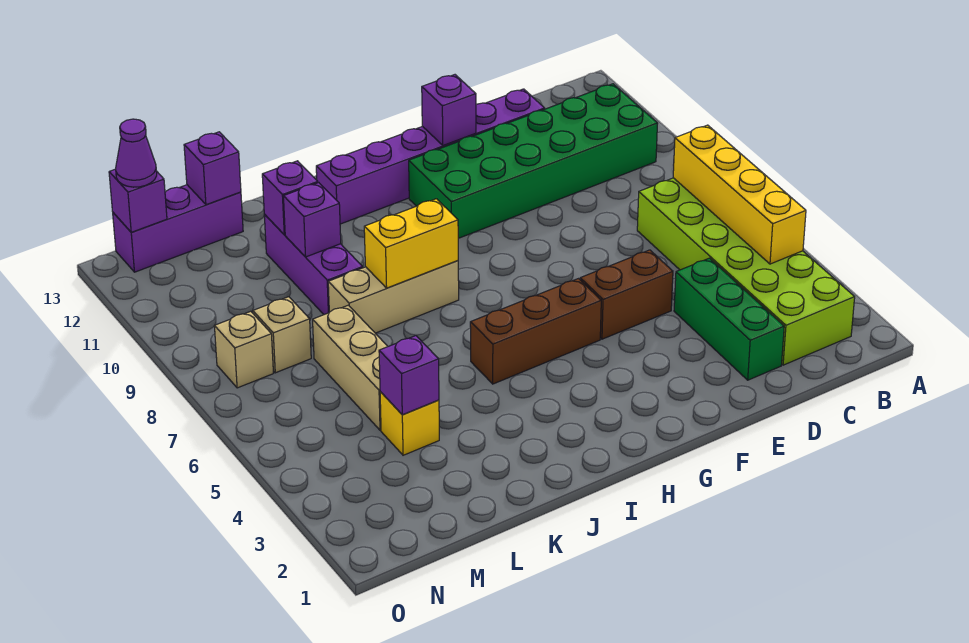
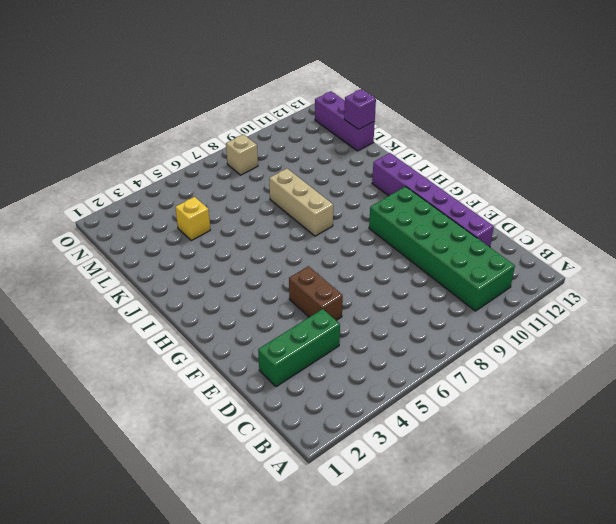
none -> lime 2x6 brick [637,178,855,365]
none -> brown 1x3 brick [470,279,601,384]
none -> purple 1x3 brick [264,215,363,315]

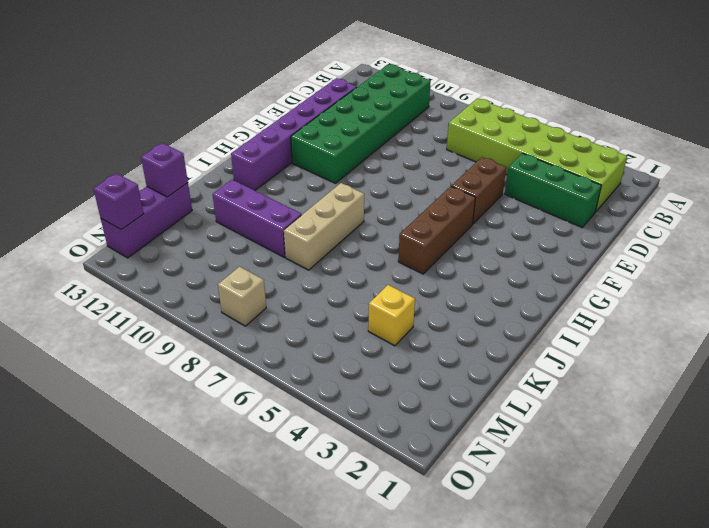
none -> tan 1x3 brick [313,305,388,430]
none -> tan 1x1 brick [253,297,311,373]
none -> yellow 1x4 brick [673,125,806,264]

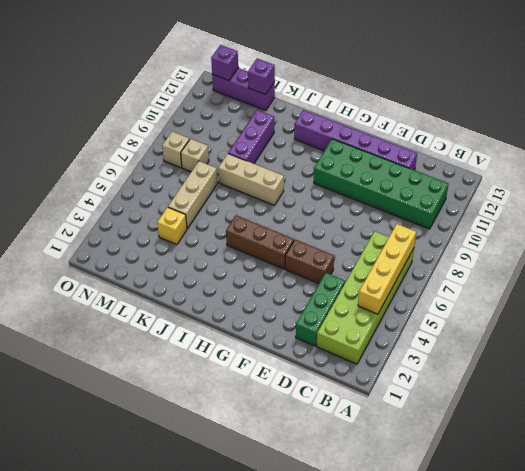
none -> purple 1x1 brick [422,75,476,146]
none -> yellow 1x2 brick [364,199,458,288]
none -> purple 1x1 brick [283,183,341,257]

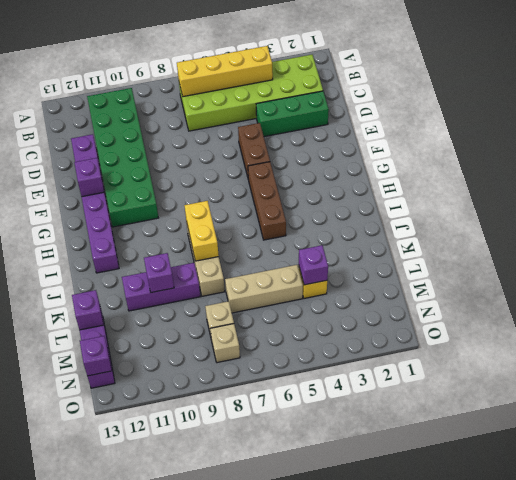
none -> purple 1x1 brick [262,161,318,235]
none -> purple 1x1 cone [116,119,157,187]

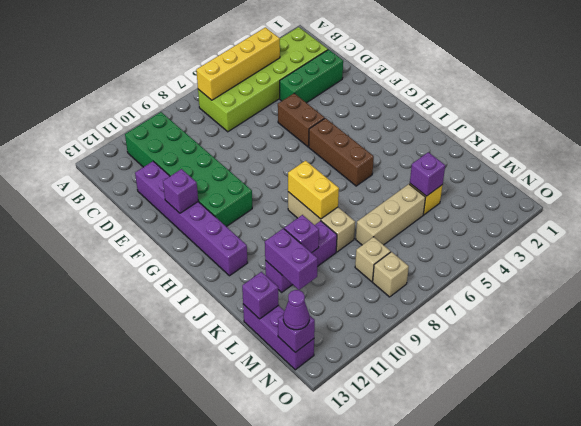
purple 1x2 brick [265,228,318,290] -> purple 1x1 brick [262,161,318,235]

